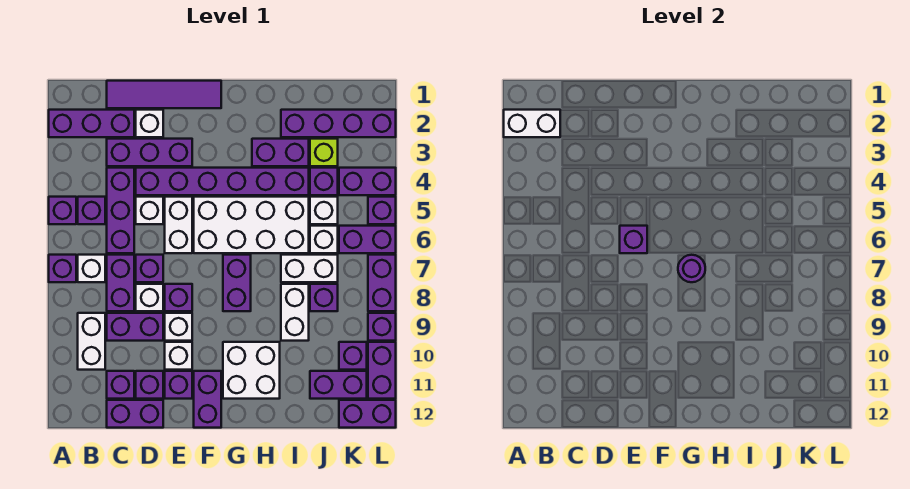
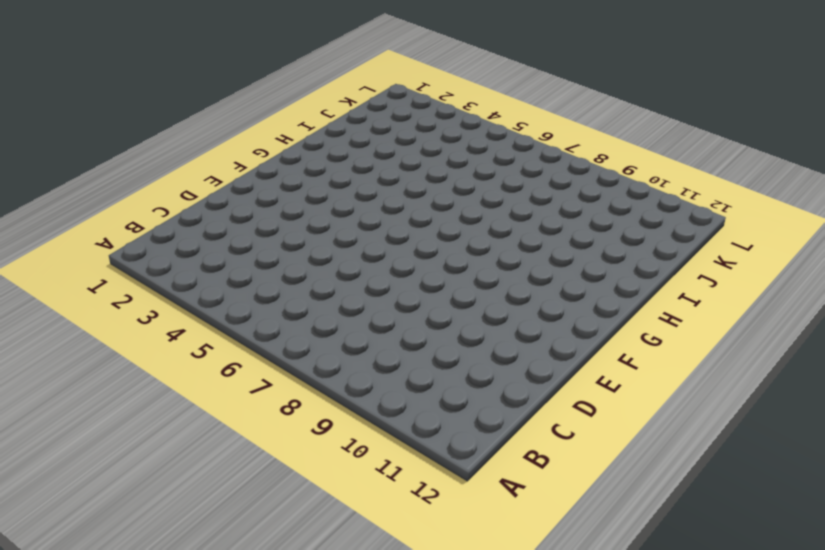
none -> purple 1x3 brick [49,110,134,137]
none -> purple 1x1 brick [49,197,76,224]
none -> purple 1x1 brick [49,255,76,282]
none -> purple 1x1 brick [78,197,105,224]

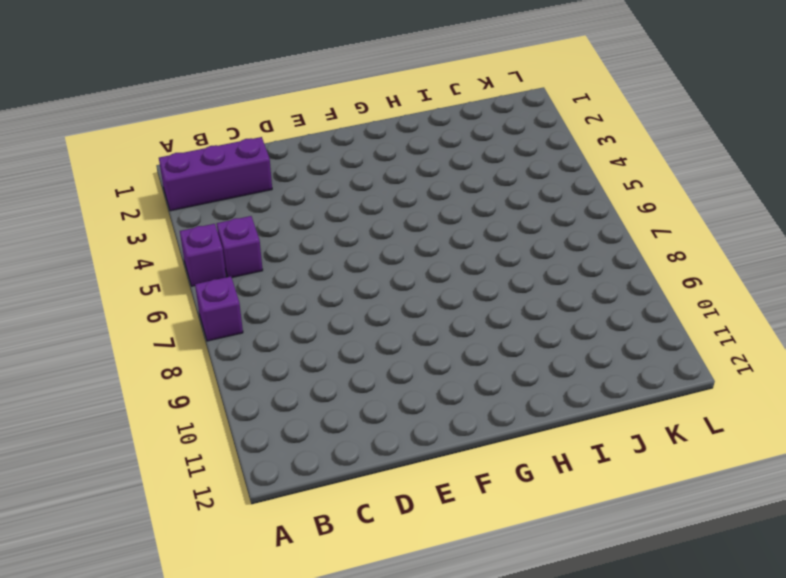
none -> white 1x1 brick [78,255,105,282]
none -> white 1x2 brick [78,313,105,370]
none -> purple 1x4 tile [107,81,221,108]
none -> purple 1x3 brick [107,139,192,166]

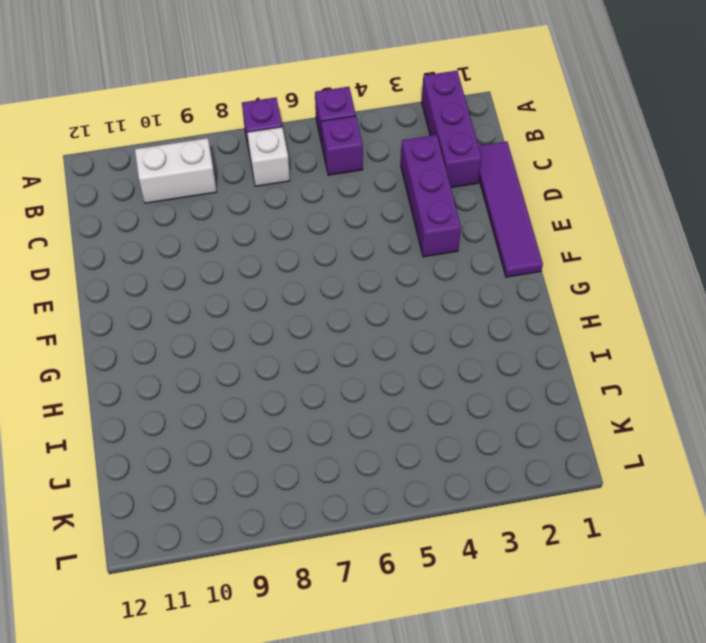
none -> purple 1x3 brick [107,168,134,253]
none -> purple 1x2 brick [107,255,134,311]
none -> purple 1x2 brick [107,313,163,341]
none -> purple 1x1 brick [107,371,134,399]

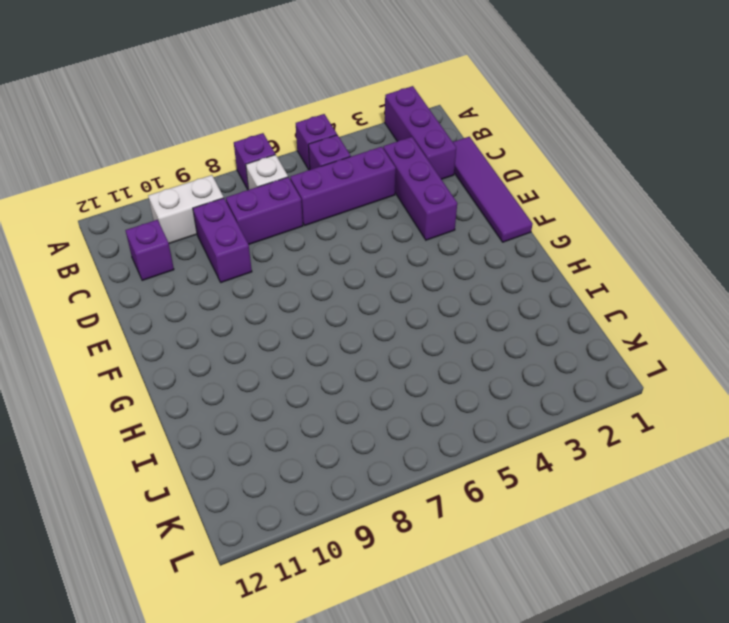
none -> purple 1x2 brick [107,400,163,428]
none -> white 1x1 brick [136,110,163,137]
none -> purple 1x6 brick [136,168,309,195]
none -> white 1x1 brick [136,197,163,224]

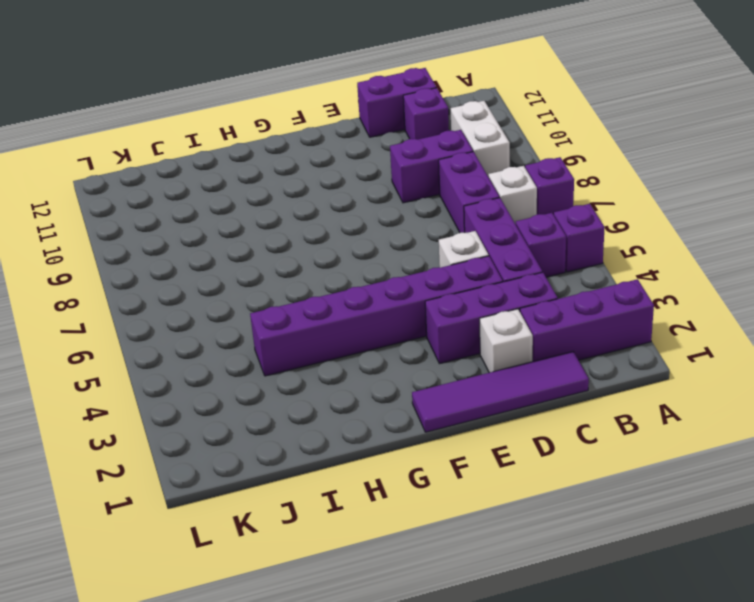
none -> purple 1x1 brick [136,255,163,282]
none -> white 1x1 brick [136,284,163,311]
none -> purple 1x1 brick [136,371,163,399]
none -> white 1x2 brick [165,197,192,253]

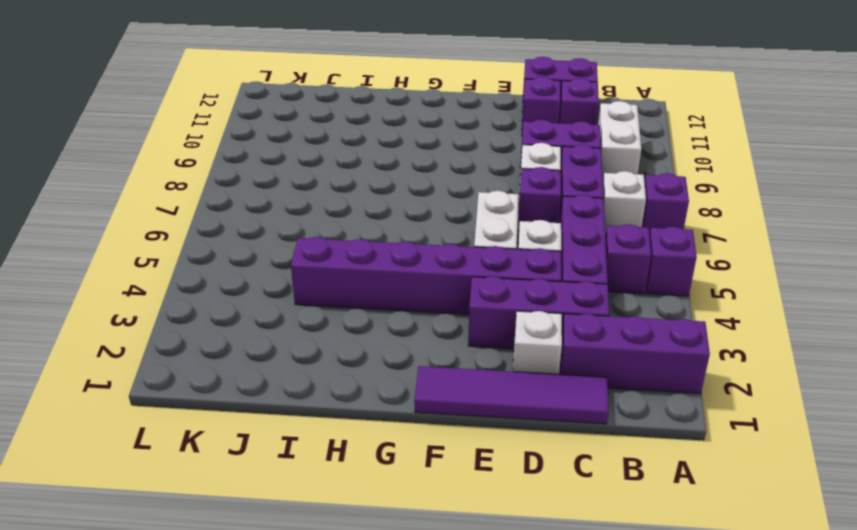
none -> purple 1x1 brick [165,284,192,311]
none -> white 1x1 brick [165,313,192,341]
none -> white 1x1 brick [165,342,192,370]
none -> purple 1x1 brick [165,371,192,399]

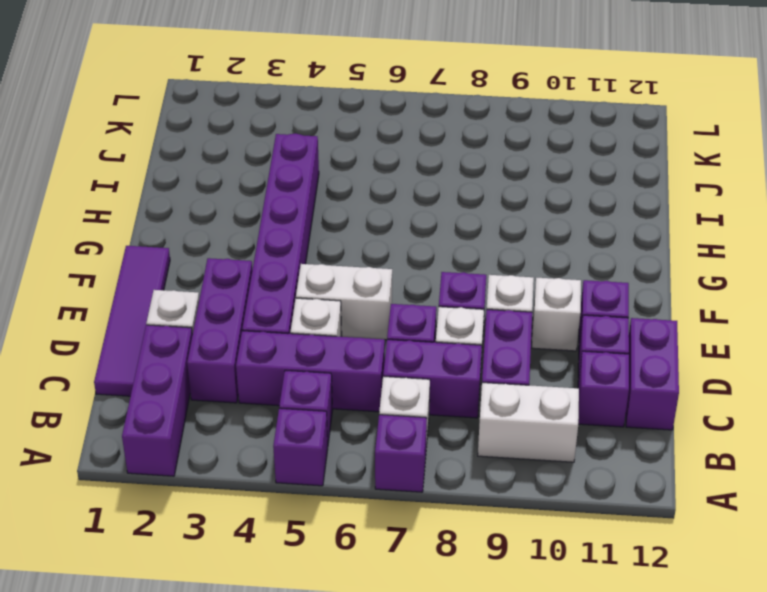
none -> white 2x4 brick [194,197,309,253]
none -> purple 1x2 brick [194,371,221,428]
none -> purple 1x2 brick [223,255,251,311]
none -> white 2x2 brick [223,342,280,399]

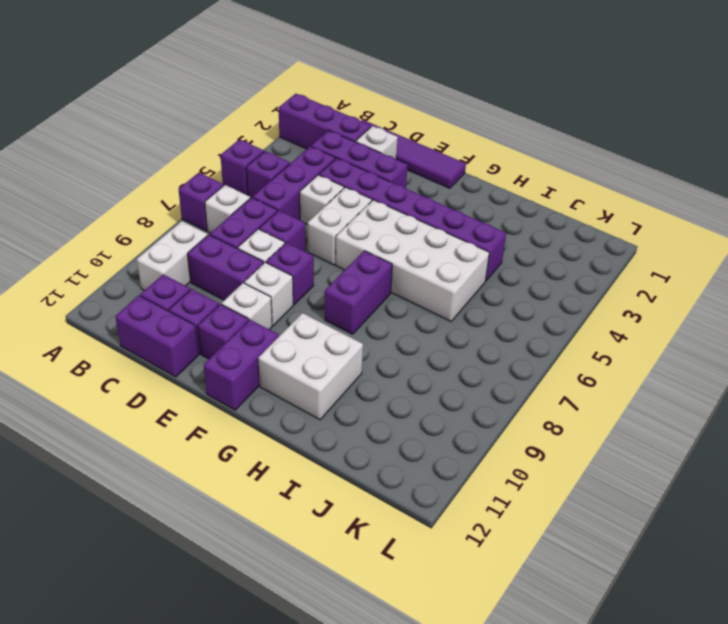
none -> purple 1x2 brick [252,139,309,166]
none -> purple 1x4 brick [281,110,396,137]
none -> white 1x2 brick [281,255,338,282]
none -> white 1x2 brick [281,284,309,341]

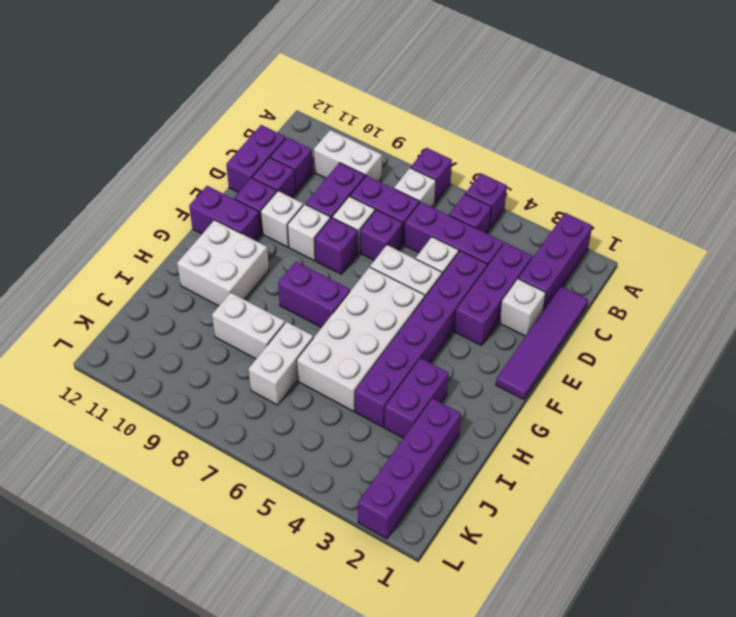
none -> lime 1x1 brick [310,139,338,166]
none -> purple 1x1 brick [310,168,338,195]
none -> white 1x1 brick [310,197,338,224]
none -> white 1x1 brick [310,226,338,253]

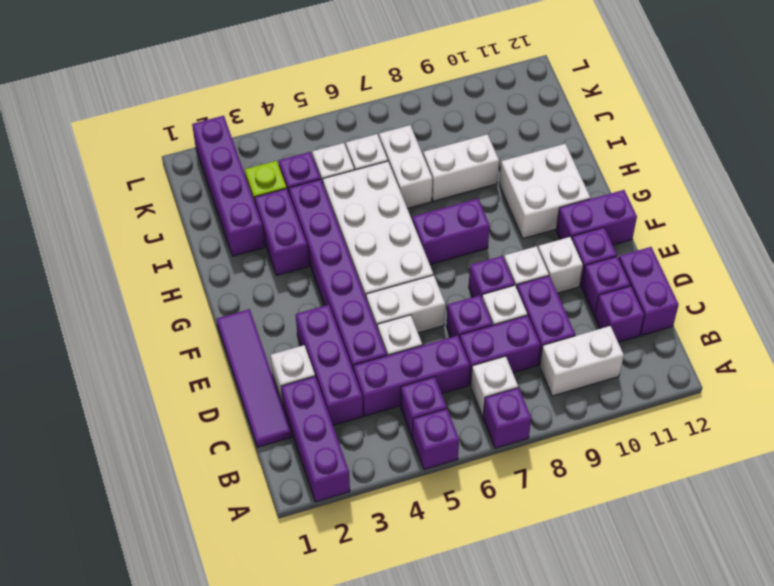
none -> purple 1x1 brick [310,284,338,311]
none -> purple 1x2 brick [310,371,367,399]
none -> purple 1x2 brick [339,168,396,195]
none -> purple 1x2 brick [339,226,396,253]

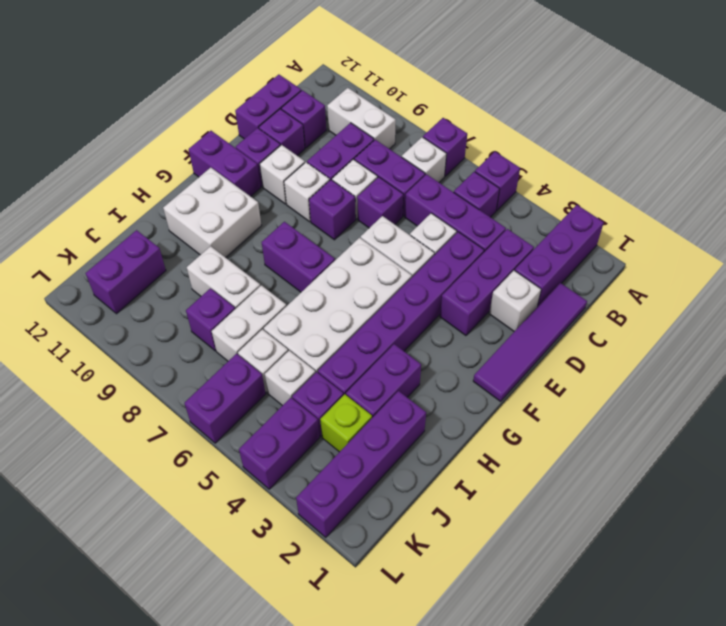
none -> purple 1x1 brick [339,342,367,370]
none -> purple 1x2 brick [339,400,396,428]
none -> purple 1x1 brick [368,197,396,224]
none -> purple 1x2 brick [368,255,396,311]

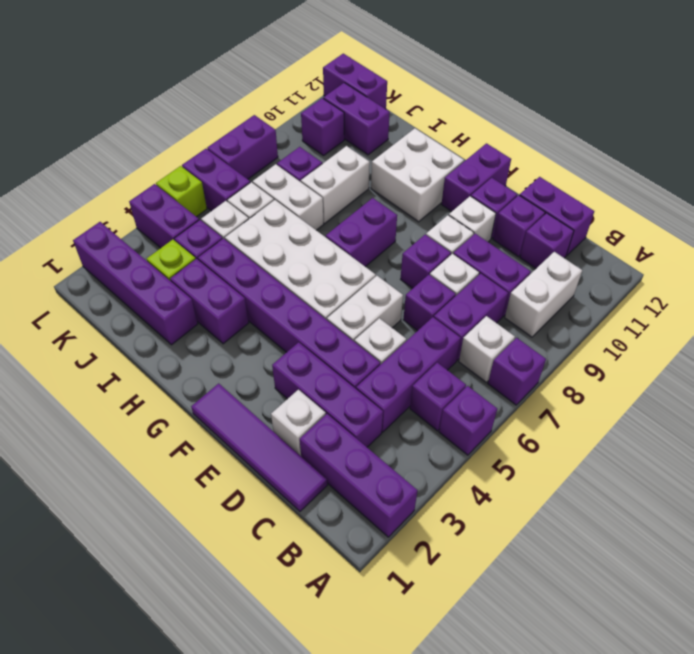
lime 1x1 brick [156,166,207,217] -> purple 1x1 brick [368,197,396,224]
none -> purple 1x1 brick [368,313,396,341]
none -> purple 1x2 brick [368,342,396,399]
none -> white 1x2 brick [504,110,560,137]
none -> purple 1x1 brick [620,226,647,253]

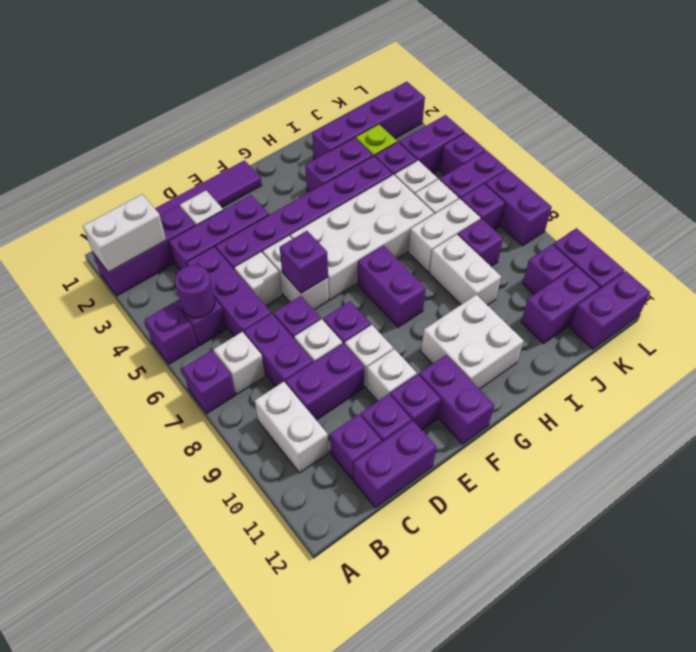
purple 1x1 round brick [175,265,215,318] -> purple 1x1 round brick moved to [678,255,705,282]
purple 1x1 brick [461,184,505,230] -> purple 1x1 brick moved to [368,313,396,341]

